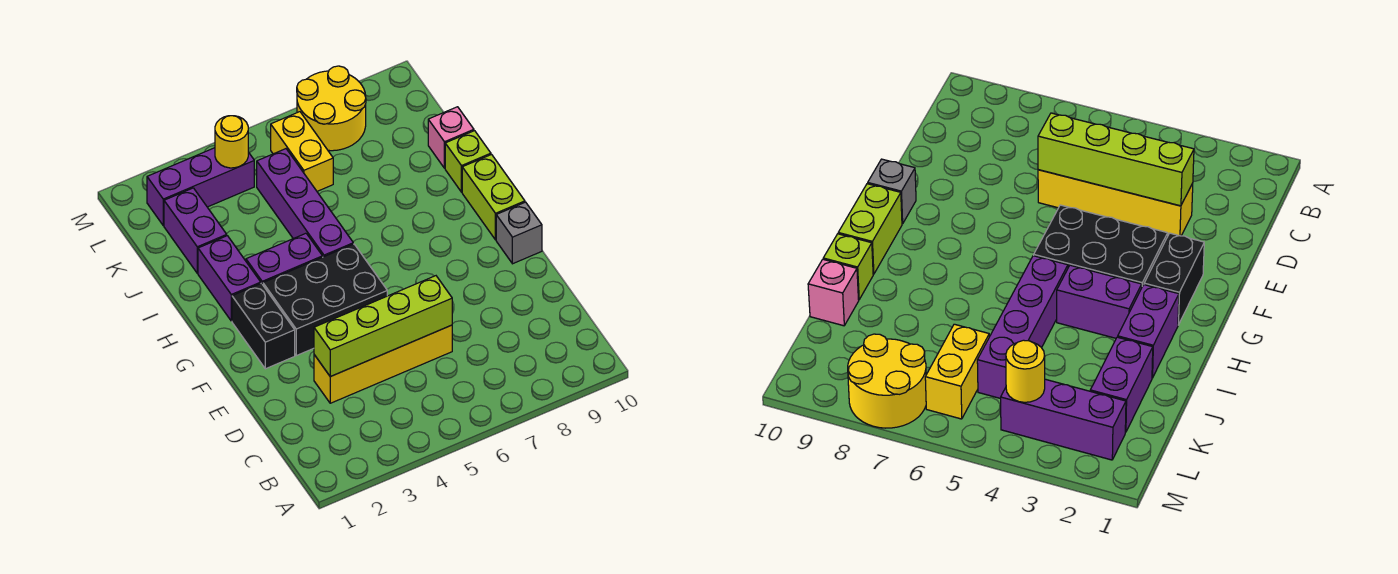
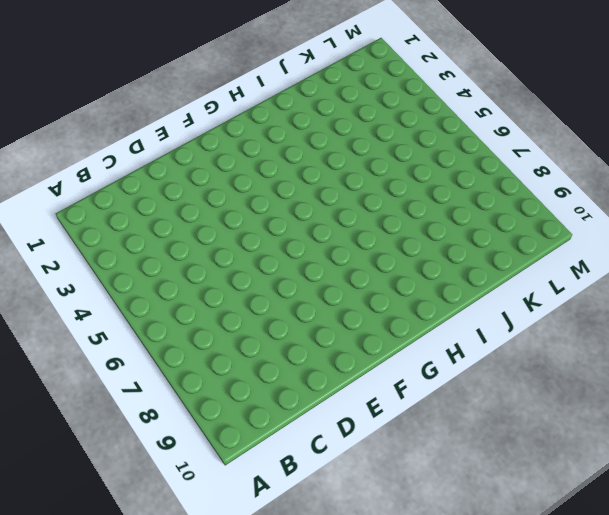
none -> yellow 1x4 brick [314,325,452,403]
none -> black 1x2 brick [232,283,295,369]
none -> black 2x3 brick [263,244,387,356]

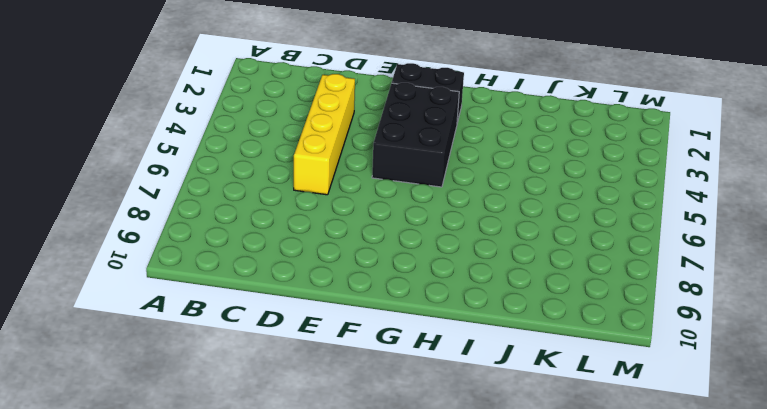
none -> grey 1x1 brick [496,202,542,264]
none -> lime 1x2 brick [462,155,525,240]
none -> purple 1x2 brick [198,236,261,321]

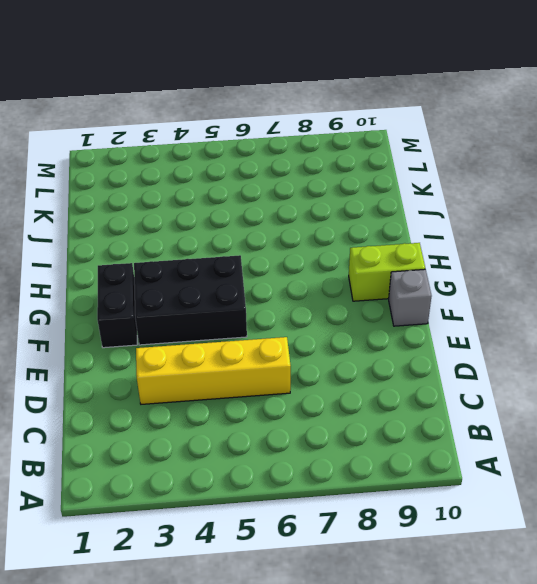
lime 1x2 brick [349,243,425,301] -> lime 1x2 brick turned to [462,155,525,240]
none -> purple 1x2 brick [198,236,261,321]
none -> purple 1x2 brick [246,233,322,285]
none -> purple 1x4 brick [257,149,353,257]

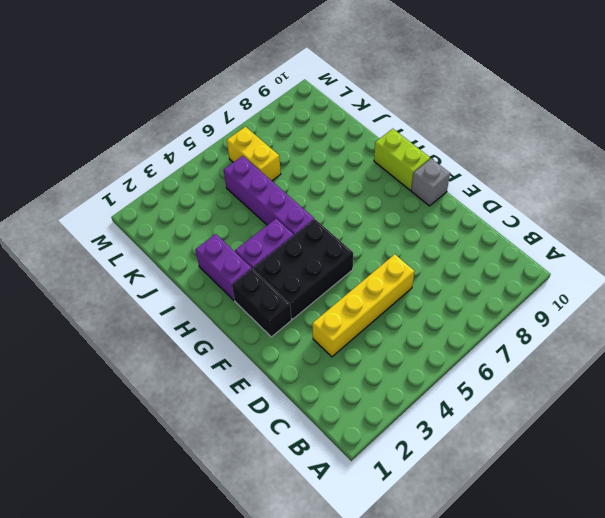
none -> lime 1x1 brick [445,131,491,192]
none -> purple 1x2 brick [164,188,227,273]
none -> pink 1x1 brick [428,107,474,168]

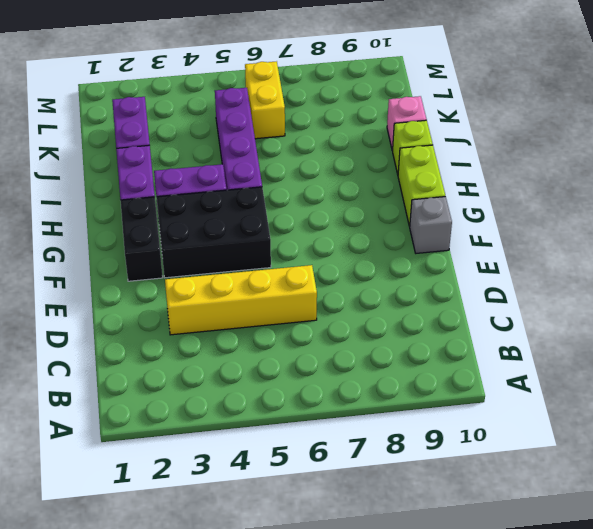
none -> purple 1x3 brick [147,148,254,226]
none -> yellow 2x2 round brick [297,66,366,151]
none -> lime 1x4 brick [314,276,452,377]

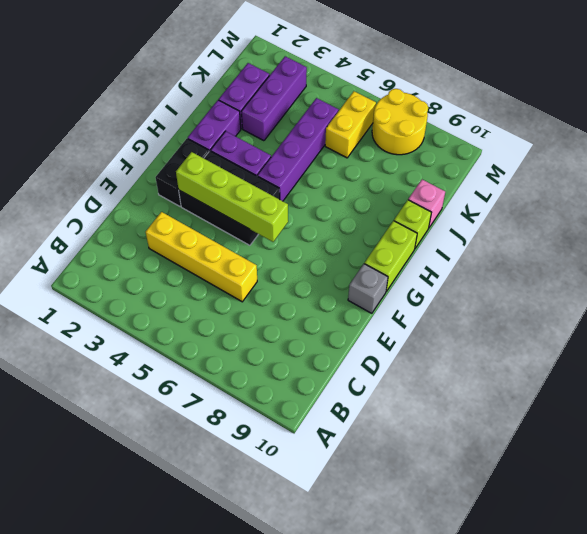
lime 1x4 brick [176,152,288,242] -> lime 1x4 brick moved to [314,276,452,377]
purple 1x3 brick [241,56,307,141] -> purple 1x3 brick turned to [147,148,254,226]
none -> yellow 1x1 round brick [215,116,248,168]

